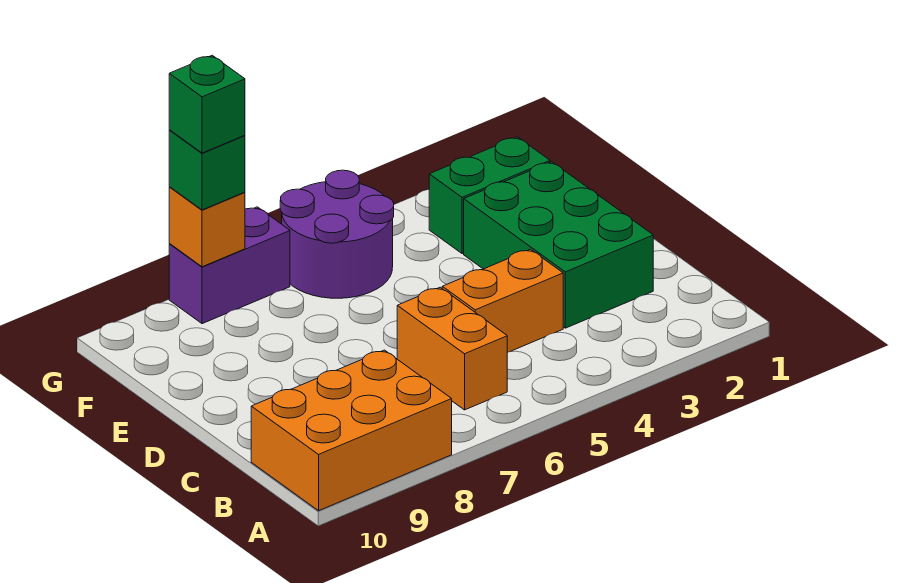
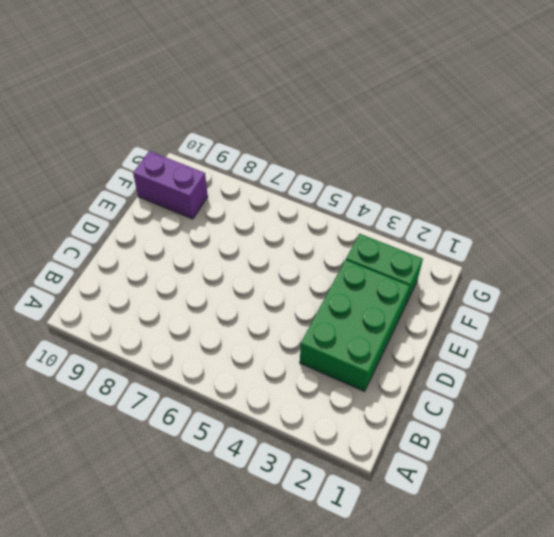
purple 1x2 brick [133,151,208,219] -> purple 1x2 brick moved to [169,207,290,324]
none -> orange 2x3 brick [251,350,452,511]
none -> orange 1x2 brick [397,287,507,410]

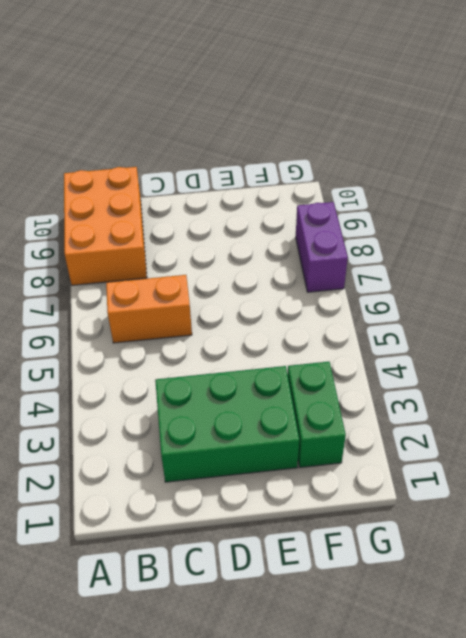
none -> orange 1x2 brick [442,249,563,352]
none -> purple 2x2 round brick [280,170,394,298]

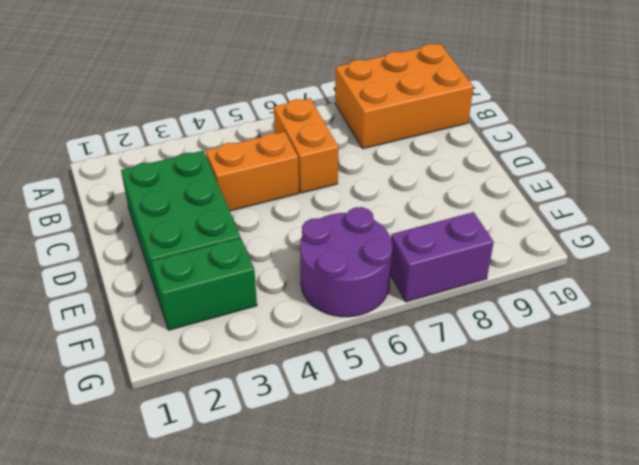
none -> orange 1x1 brick [169,187,245,267]
none -> green 1x1 brick [169,130,245,210]

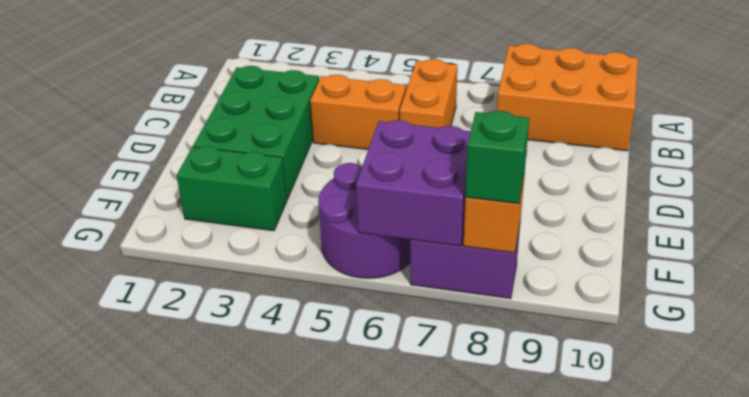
purple 2x2 brick [356,120,471,246] -> none
none -> green 1x1 brick [169,55,245,153]

